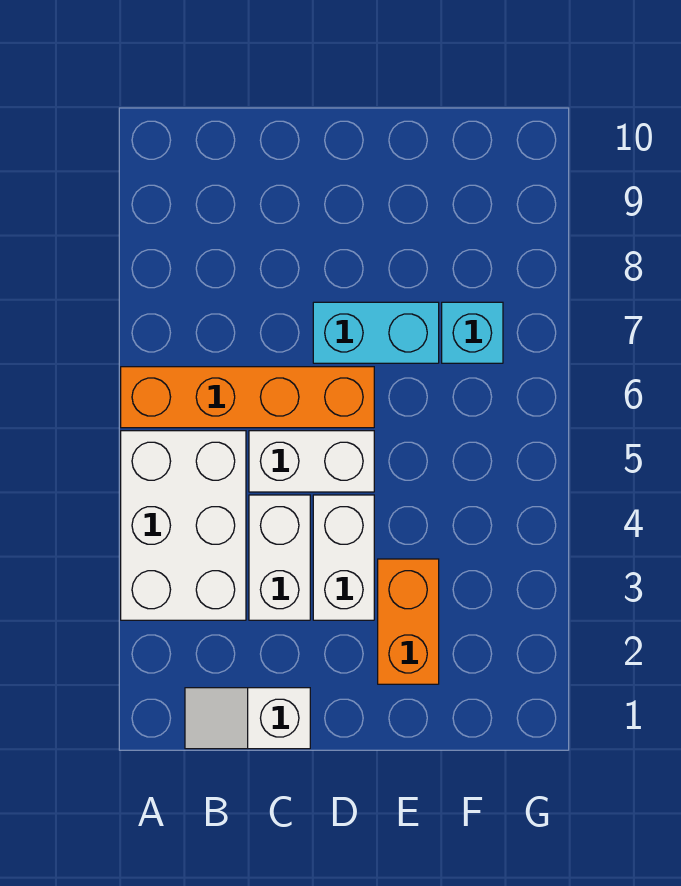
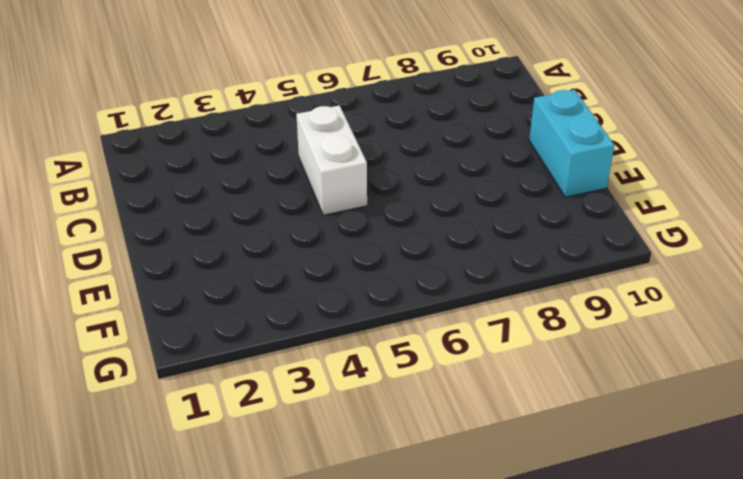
cyan 1x2 brick [529,90,614,197] -> cyan 1x2 brick moved to [313,302,439,363]
none -> white 2x3 brick [121,431,246,620]
none -> orange 1x4 brick [121,367,374,428]

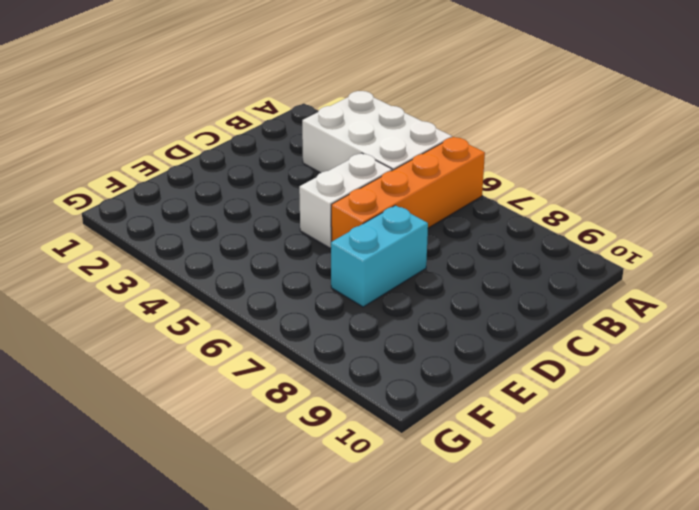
none -> white 1x2 slope [185,688,310,749]
none -> white 1x2 brick [249,495,310,620]

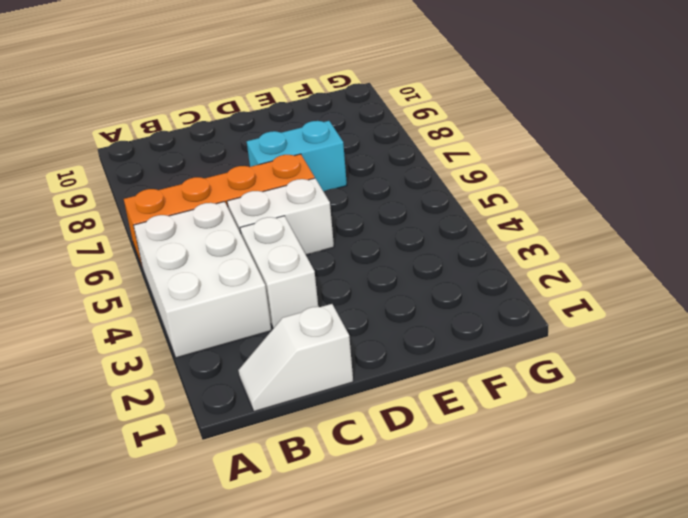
none -> white 1x2 brick [313,495,374,620]
none -> orange 1x2 brick [378,559,439,684]

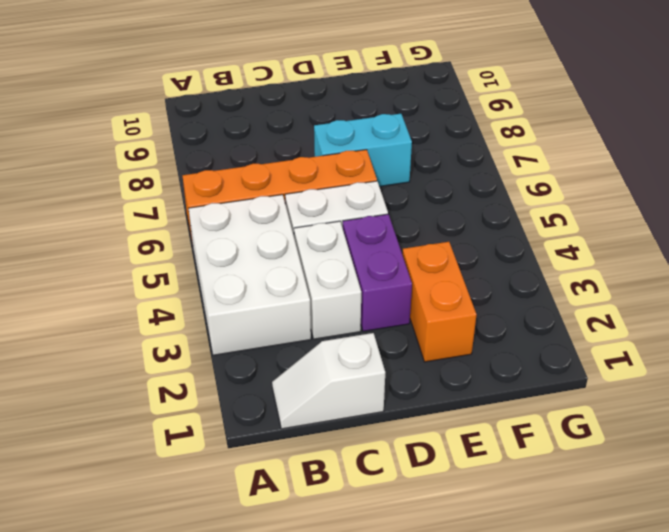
purple 1x2 brick [343,214,412,331] -> white 1x2 brick [313,495,374,620]
none -> cyan 1x1 brick [442,302,503,363]

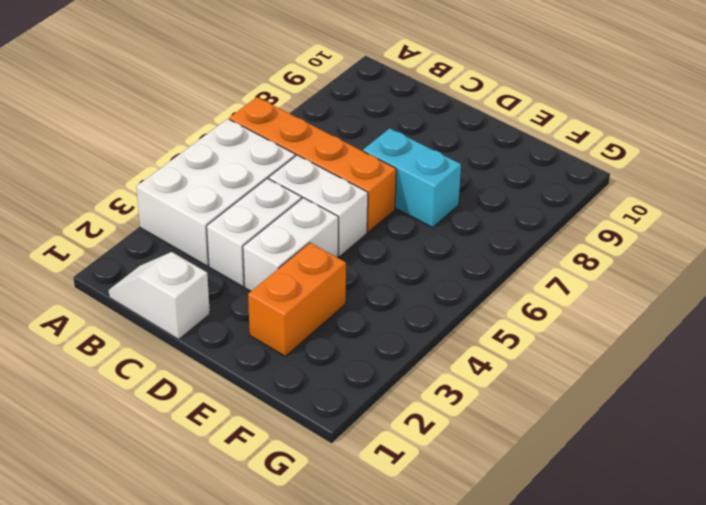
none -> cyan 1x1 brick [442,302,503,363]

